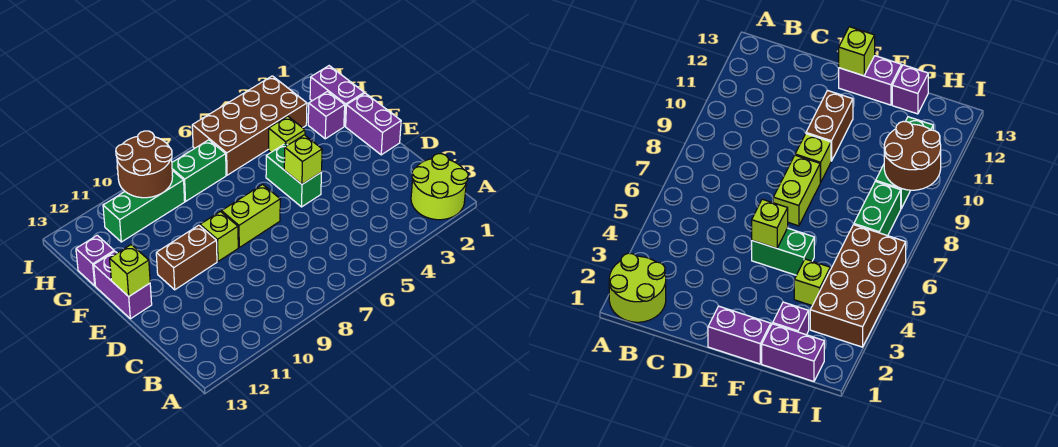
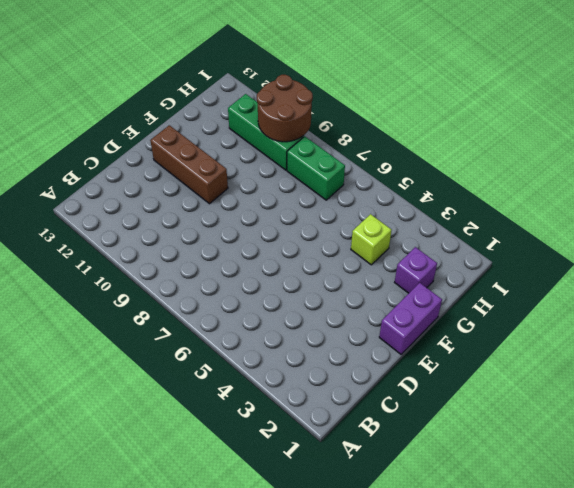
brown 1x3 brick [150,125,228,204] -> brown 1x2 brick [156,225,217,290]
none -> lime 2x2 round brick [411,154,468,220]
none -> green 1x2 brick [266,143,322,207]
none -> lime 1x2 brick [222,184,280,247]

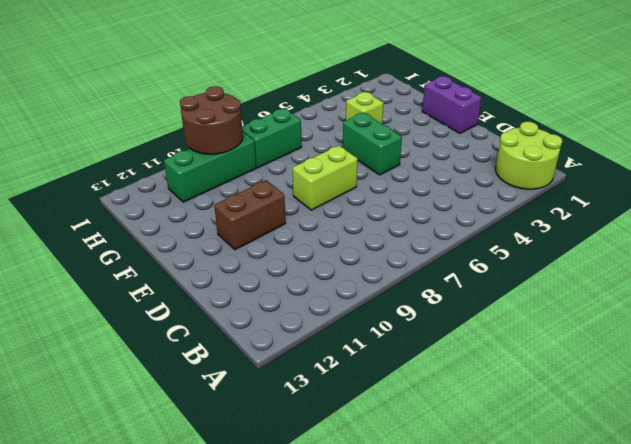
none -> lime 1x1 brick [200,212,238,261]
none -> purple 1x2 brick [94,251,152,319]
none -> purple 1x2 brick [310,66,364,126]

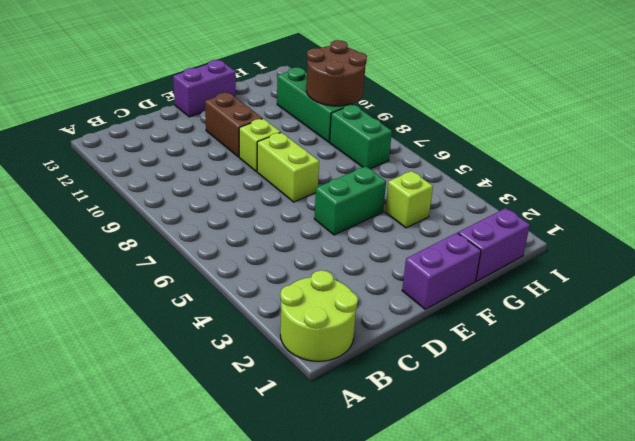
none -> purple 1x1 brick [308,92,345,139]
none -> purple 1x1 brick [76,235,114,286]
none -> brown 2x4 brick [192,76,307,175]

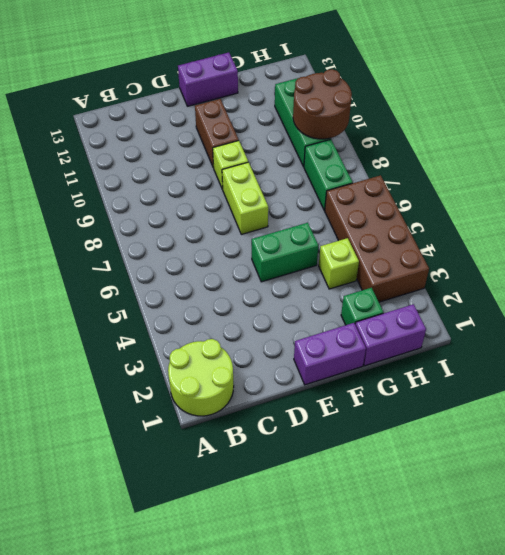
green 1x1 brick [341,288,383,325] -> purple 1x1 brick [308,92,345,139]
none -> purple 1x1 brick [76,235,114,286]
none -> lime 1x1 brick [284,135,322,184]
none -> lime 1x1 brick [110,245,150,296]

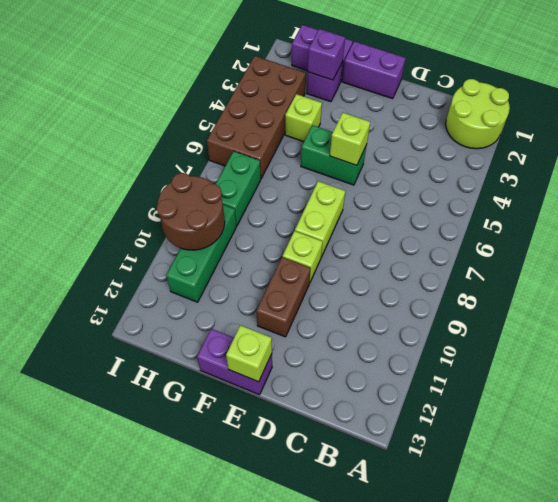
purple 1x1 brick [308,29,345,80] -> purple 1x1 brick moved to [76,235,114,286]

